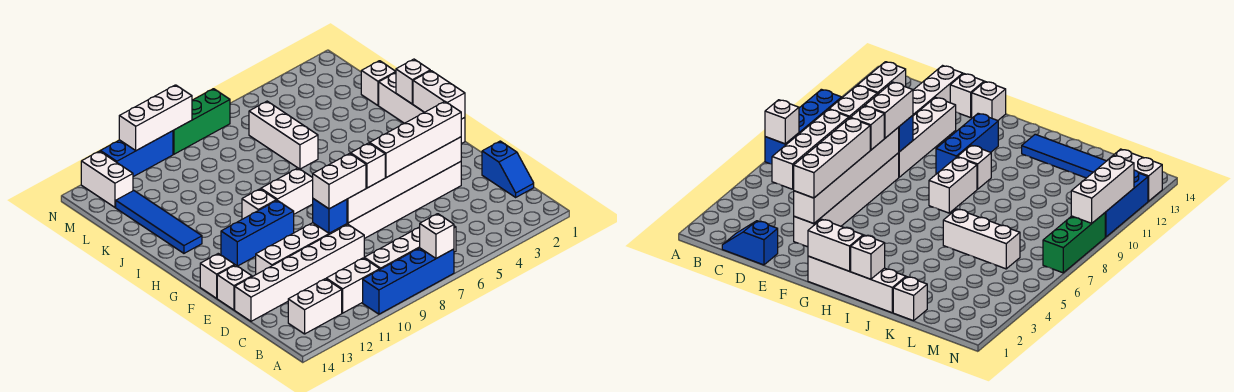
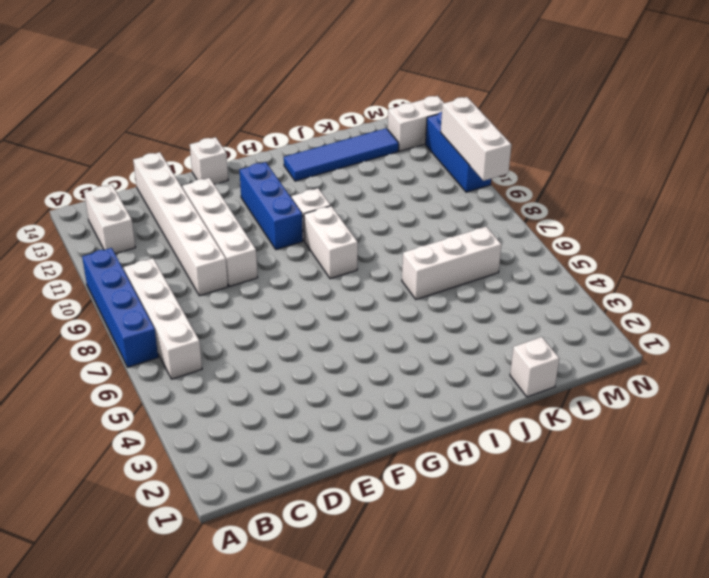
none -> white 1x2 brick [326,258,380,313]
none -> blue 1x2 slope [482,141,534,197]
none -> white 1x6 brick [347,162,461,239]

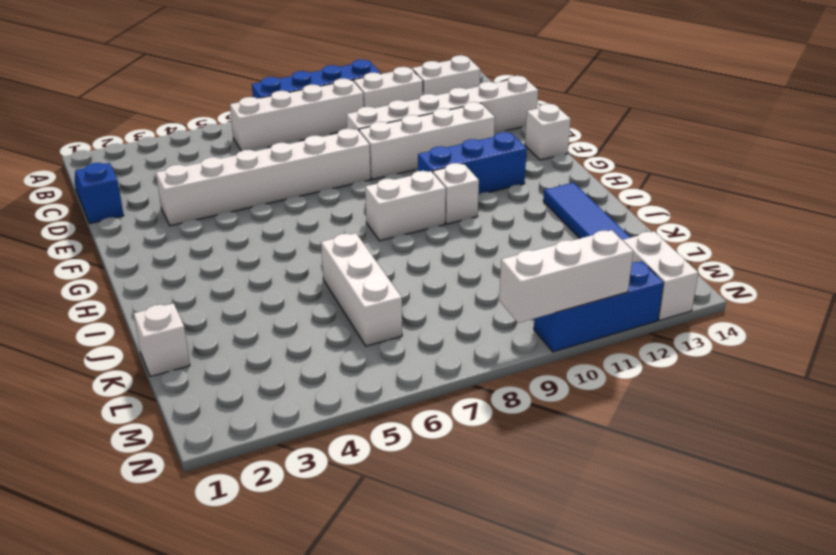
none -> white 1x1 brick [217,265,252,310]
none -> white 1x4 brick [379,73,465,144]
none -> green 1x3 brick [173,89,230,154]

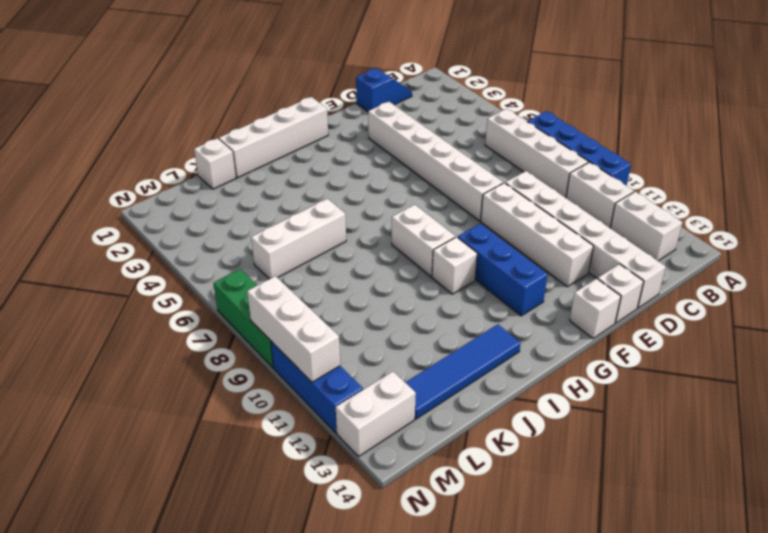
none -> white 1x1 brick [420,214,454,258]
none -> white 1x6 brick [347,137,461,223]
none -> blue 1x1 brick [313,199,347,233]

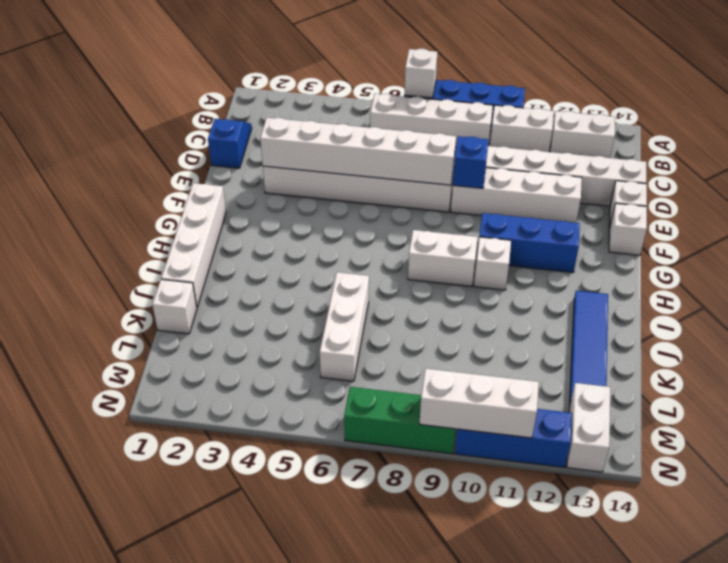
none -> white 1x2 brick [413,71,465,119]
none -> white 1x1 brick [396,59,430,104]
none -> white 1x4 brick [370,101,461,178]

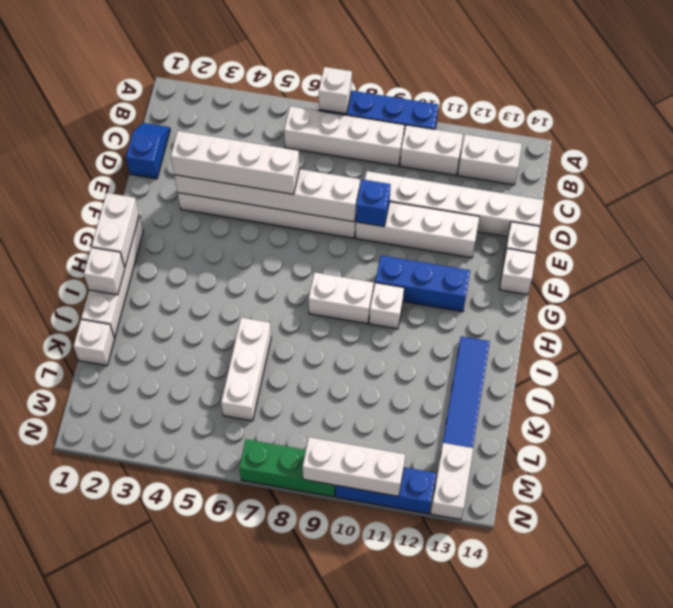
none -> white 1x1 brick [351,143,385,188]
none -> white 1x2 brick [313,153,366,209]

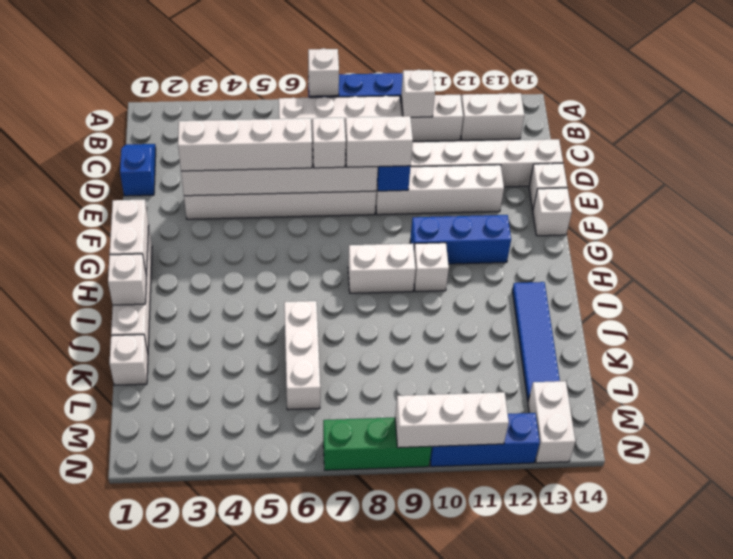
white 1x1 brick [401,70,435,117] -> none

